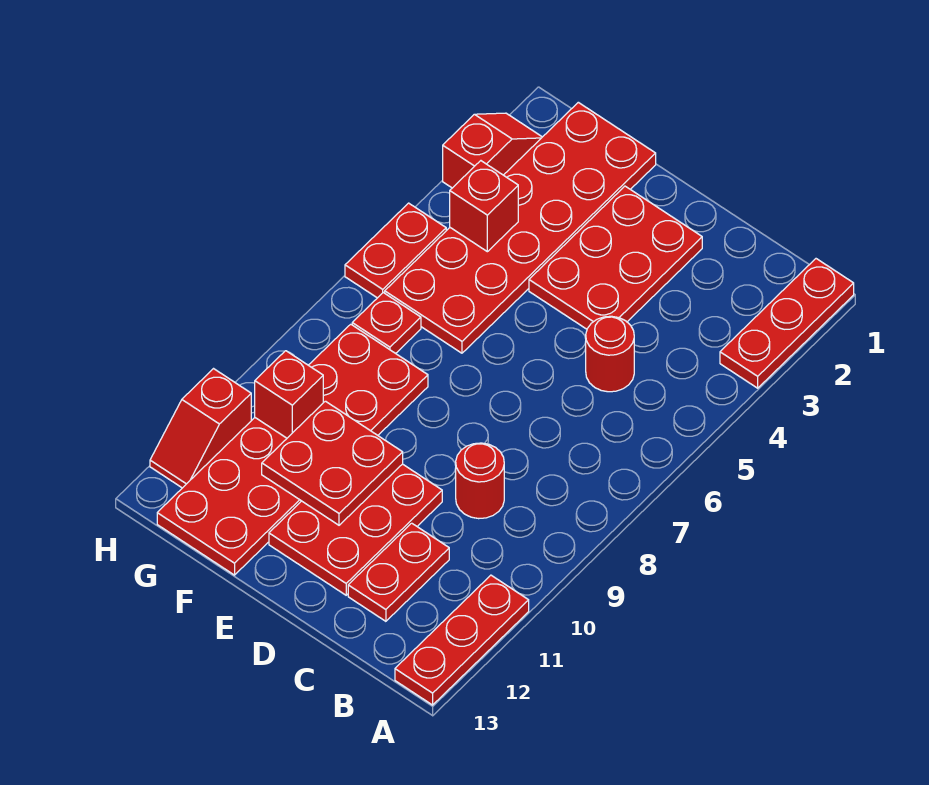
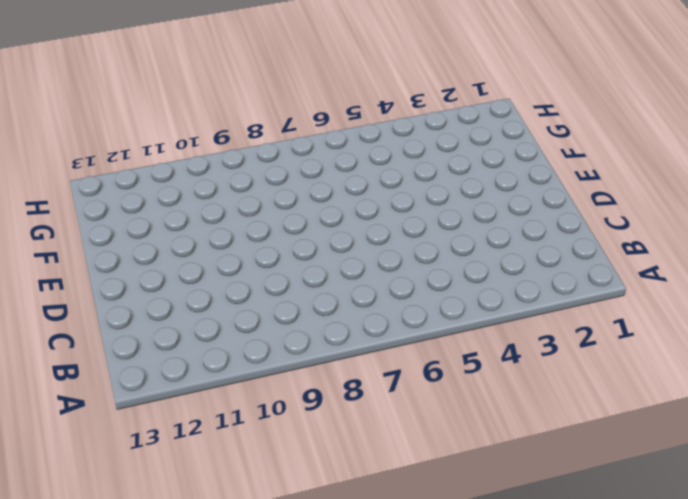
none -> red 1x3 plate [720,259,854,388]
none -> red 1x3 plate [395,575,529,705]
none -> red 1x1 round brick [586,316,634,392]

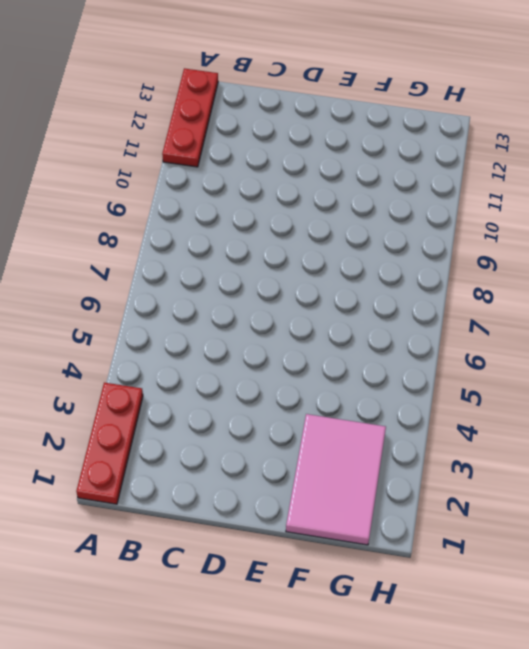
pink 2x3 tile [286,414,386,545] -> red 2x6 plate [385,102,656,353]
none -> red 1x1 round brick [586,316,634,392]
none -> red 1x1 round brick [456,443,504,519]
none -> red 1x2 plate [348,523,449,621]

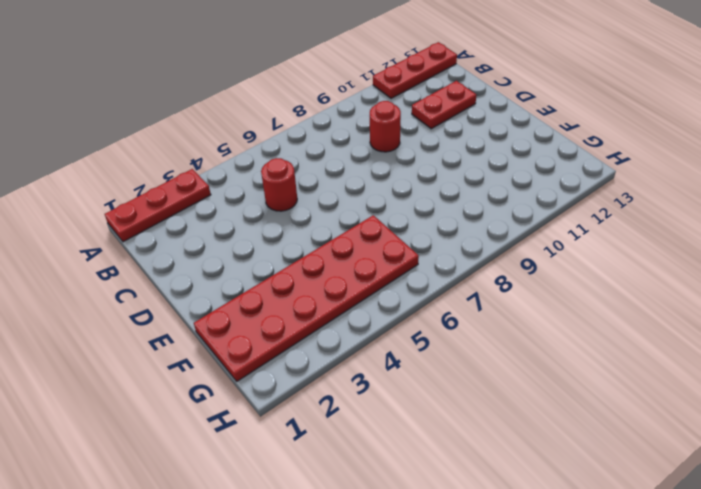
none -> red 2x3 plate [529,186,702,329]
none -> red 2x3 plate [269,464,442,595]
none -> red 2x6 plate [157,324,428,575]

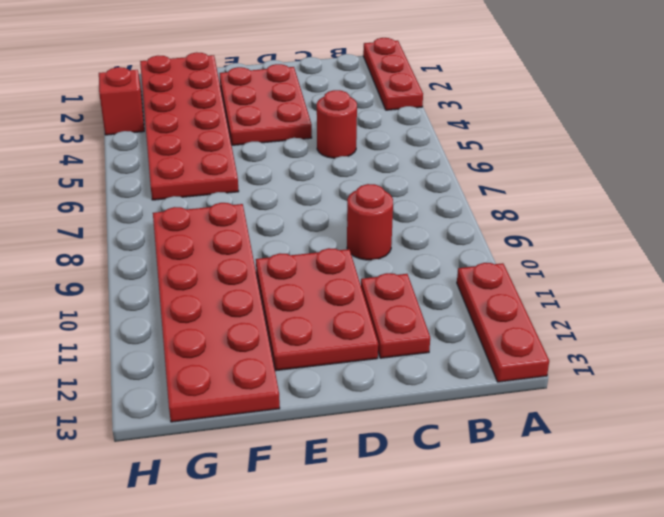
none -> red 1x1 plate [352,293,421,353]
none -> red 1x2 plate [345,203,446,298]
none -> red 1x2 slope [150,369,251,488]

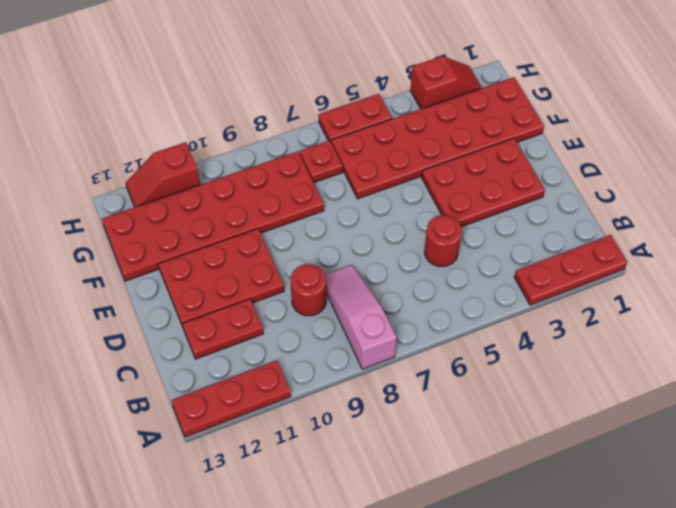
pink 1x3 slope [325,265,397,369] -> none
none -> red 2x2 plate [262,401,403,525]
none -> red 1x1 brick [450,161,518,252]
none -> red 1x1 brick [255,351,323,438]

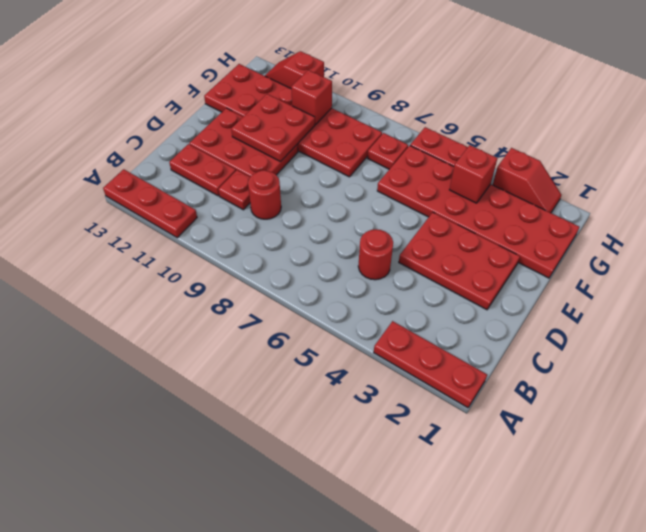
red 1x1 plate [218,170,250,210] -> none

